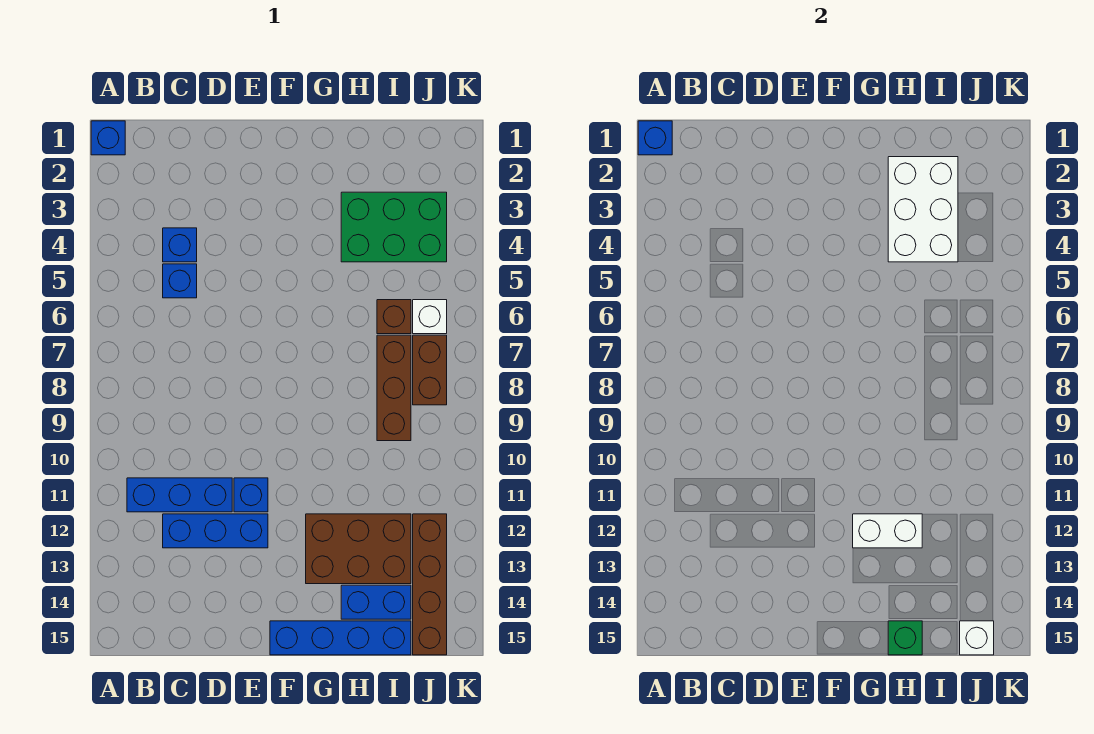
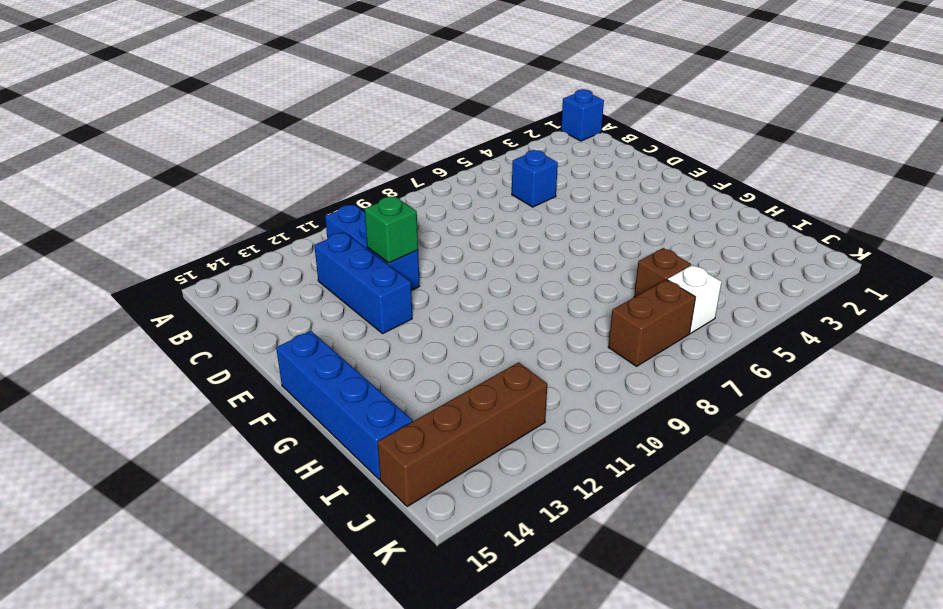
green 1x1 brick [365,196,418,263] -> green 1x1 brick moved to [888,621,922,655]
none -> blue 1x1 brick [163,228,197,262]
none -> blue 1x1 brick [234,478,268,512]
none -> brown 2x3 brick [306,514,411,584]

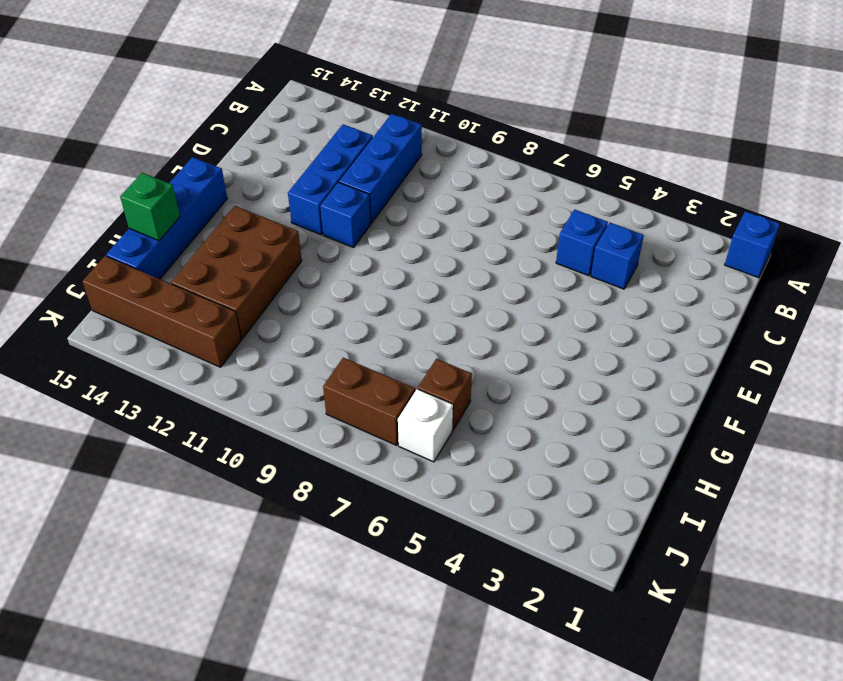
none -> green 2x3 brick [341,192,447,262]
none -> blue 1x2 brick [341,585,411,619]
none -> brown 1x3 brick [377,335,411,441]

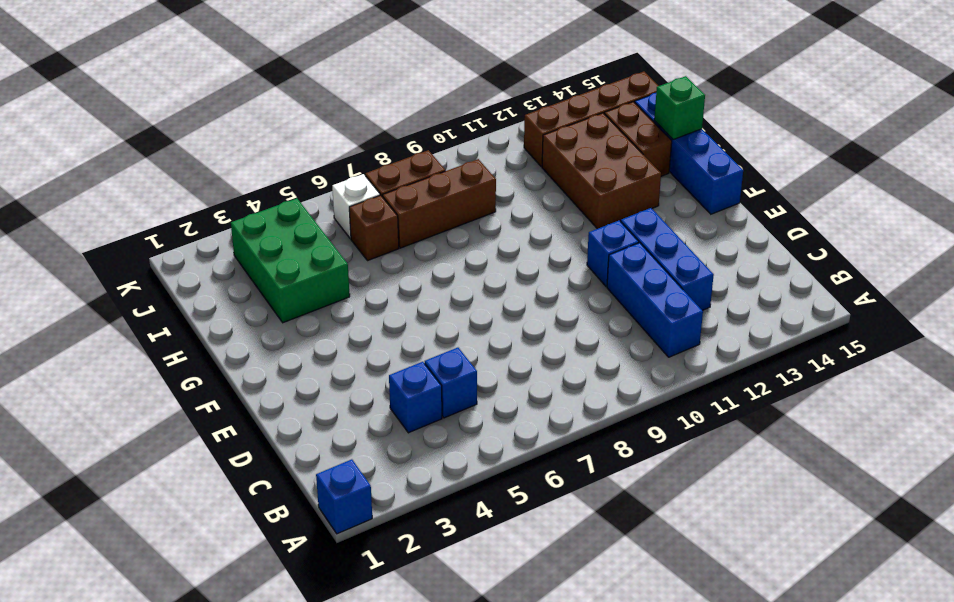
brown 1x2 brick [605,102,672,176] -> blue 1x2 brick [341,585,411,619]
none -> blue 1x1 brick [638,121,672,155]
none -> white 1x2 brick [853,514,922,548]
none -> white 2x3 brick [888,157,958,262]

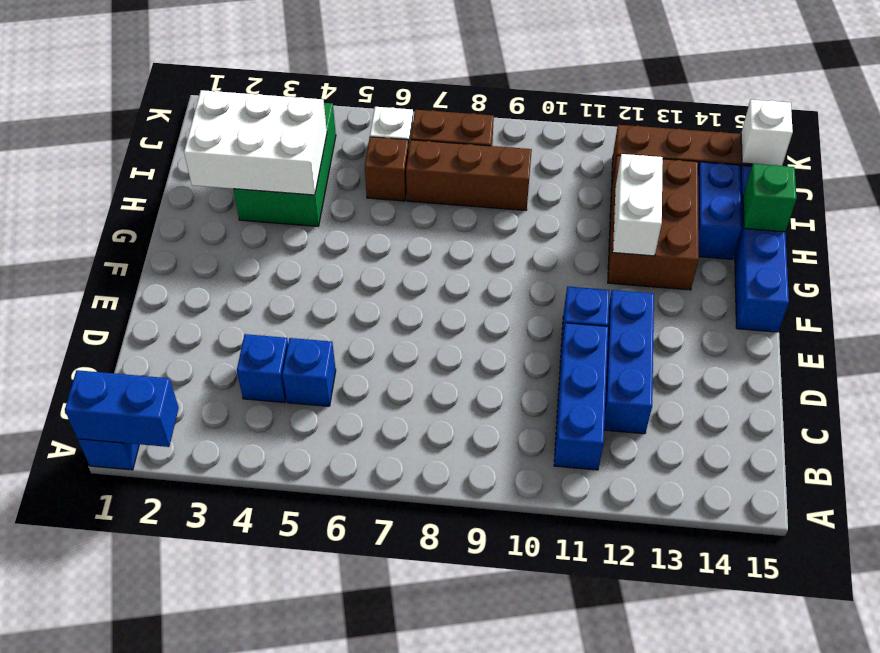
blue 1x2 brick [65,370,179,447] -> blue 1x1 brick [638,121,672,155]

